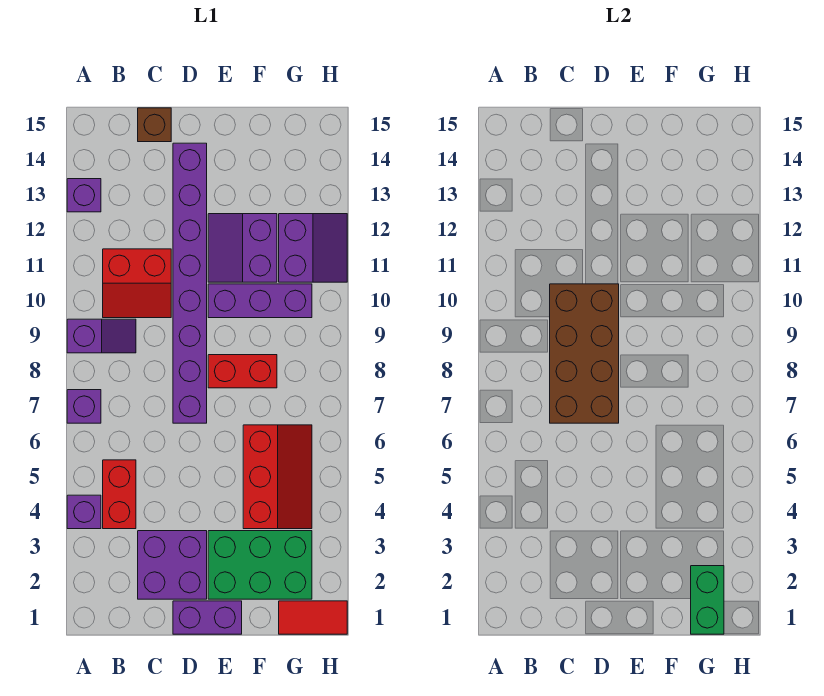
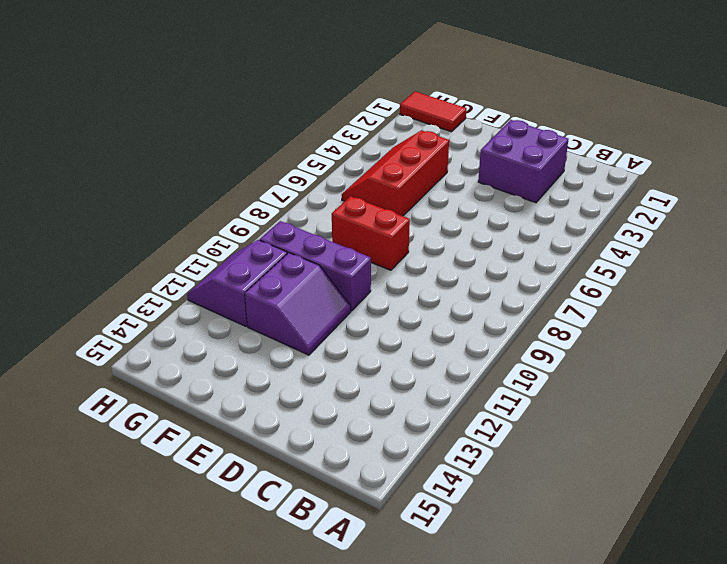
none -> purple 1x1 brick [67,495,101,529]
none -> purple 1x1 brick [67,390,101,423]
none -> purple 1x2 slope [67,319,136,353]

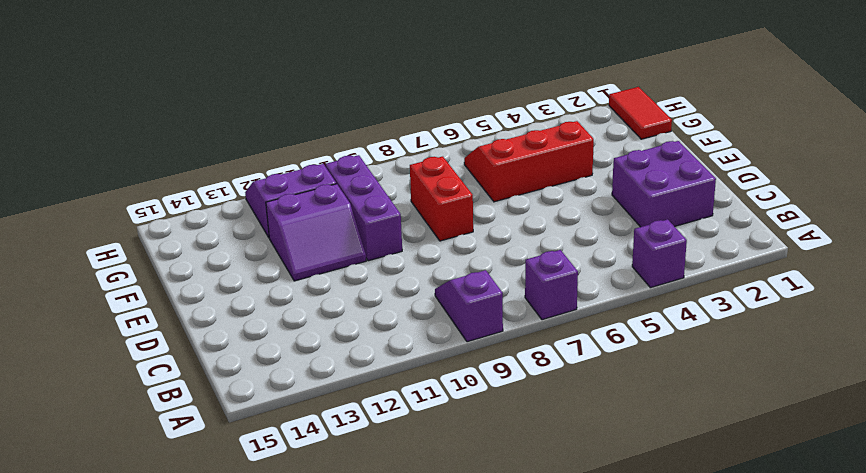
none -> purple 1x1 brick [67,179,101,212]
none -> red 1x2 brick [103,460,136,529]
none -> red 2x2 slope [103,249,171,318]

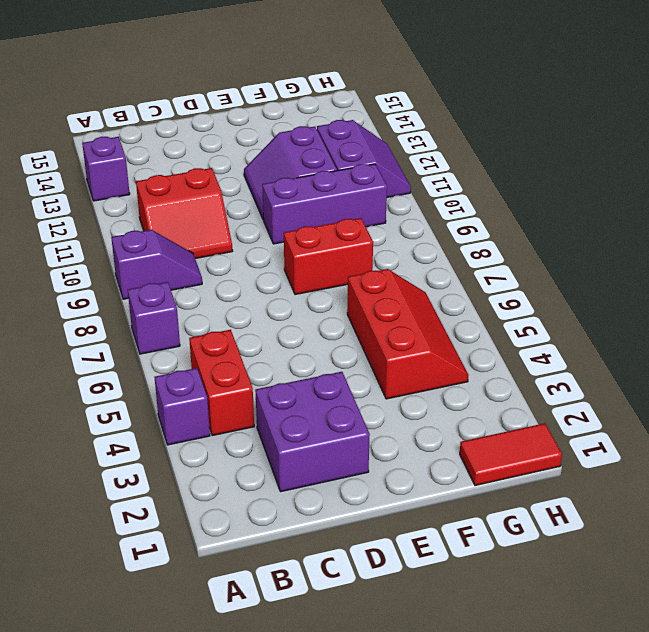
none -> brown 1x1 brick [138,108,171,142]
none -> purple 1x2 brick [173,601,242,634]
none -> purple 1x8 brick [173,143,207,423]

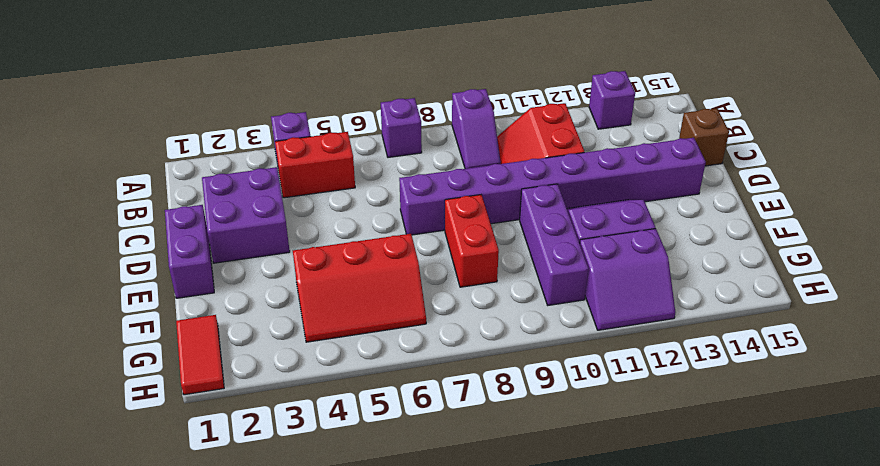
none -> green 2x3 brick [208,531,312,599]
none -> brown 2x4 brick [550,284,619,423]
none -> green 1x2 brick [691,566,724,634]

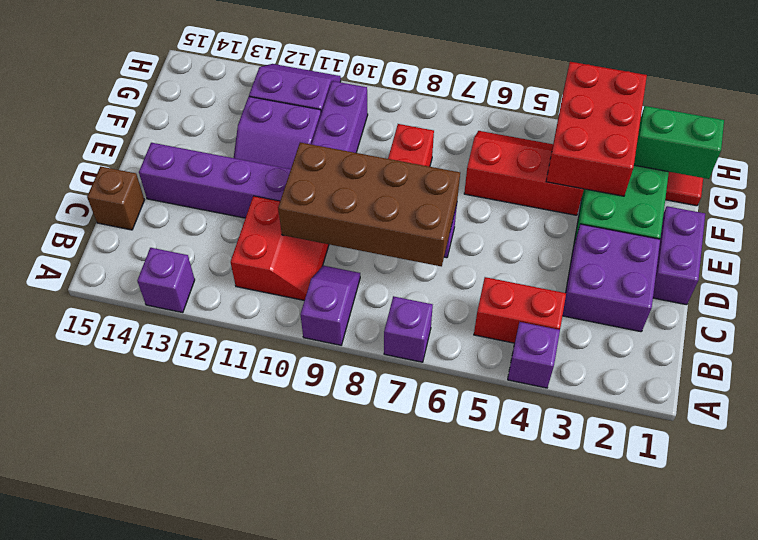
red 2x3 brick [546,62,647,196] -> none

